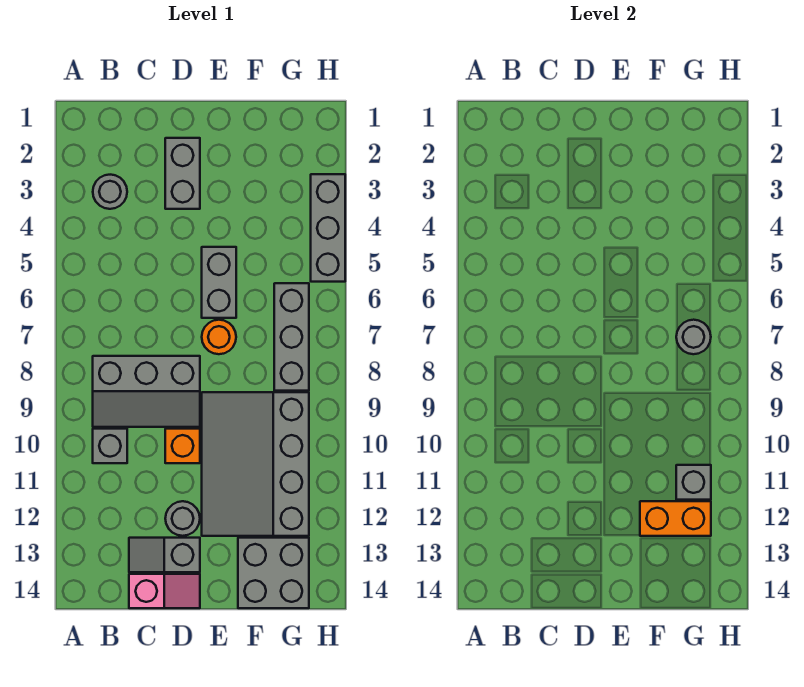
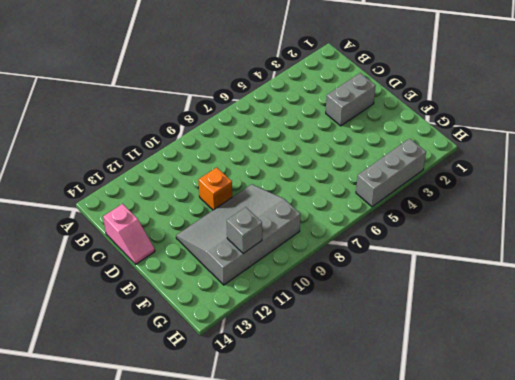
none -> grey 1x1 round brick [93,175,127,209]
none -> grey 2x3 slope [93,356,200,427]
none -> grey 1x1 brick [93,429,127,463]

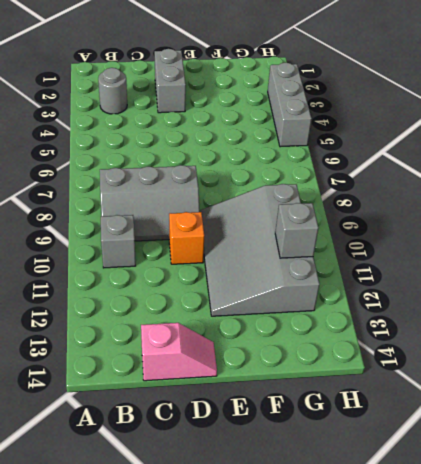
none -> grey 1x2 slope [129,538,200,572]
none -> grey 1x1 round brick [165,501,200,536]
none -> grey 1x2 brick [202,247,236,318]

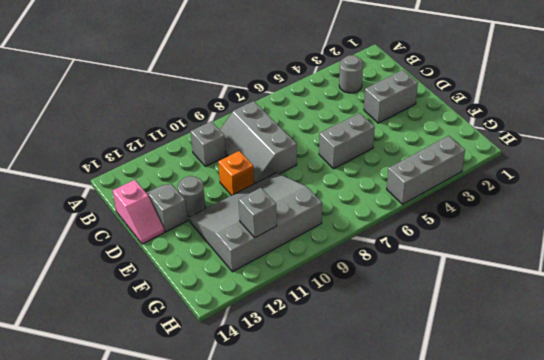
none -> orange 1x1 round brick [202,320,236,354]
none -> grey 2x2 brick [238,538,309,608]
none -> grey 1x3 brick [274,283,309,391]

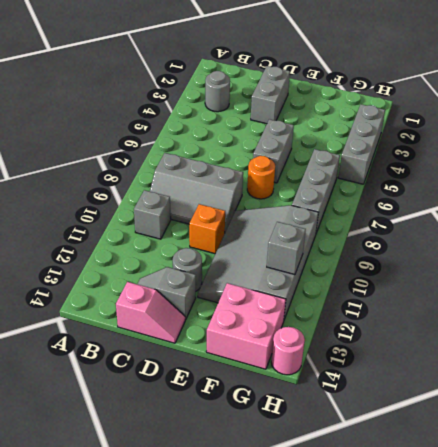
pink 2x2 brick [206,283,286,369] -> grey 2x2 brick [238,538,309,608]
pink 1x1 round brick [271,327,305,375] -> none
none -> orange 1x2 brick [640,501,711,536]
none -> grey 1x1 round brick [676,320,711,354]

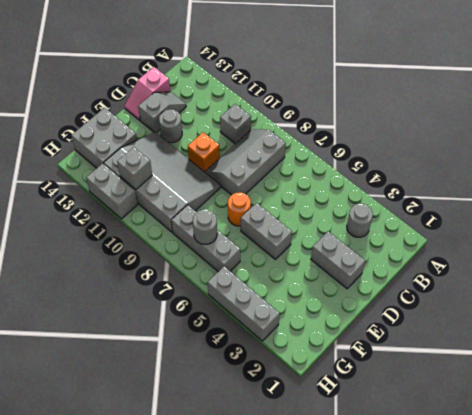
grey 1x2 brick [86,163,138,219] -> none
none -> orange 1x2 brick [640,501,711,536]

